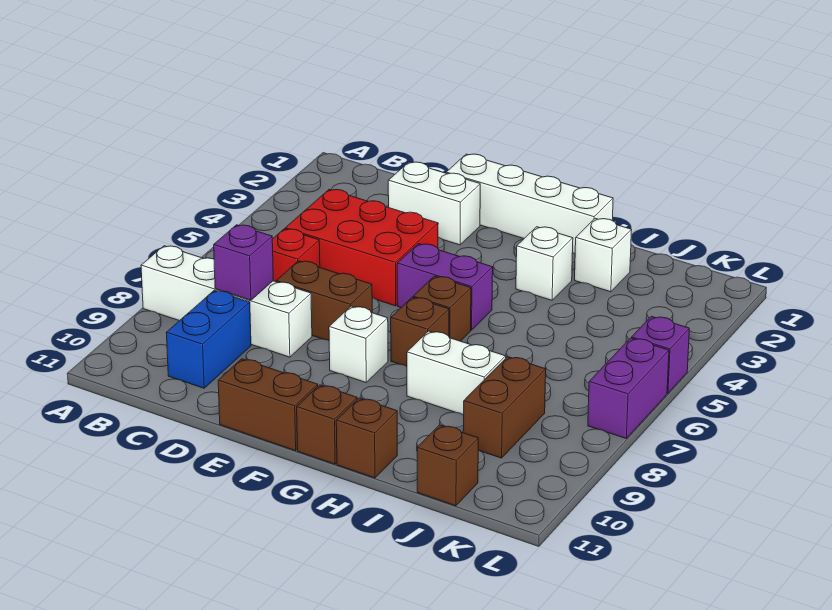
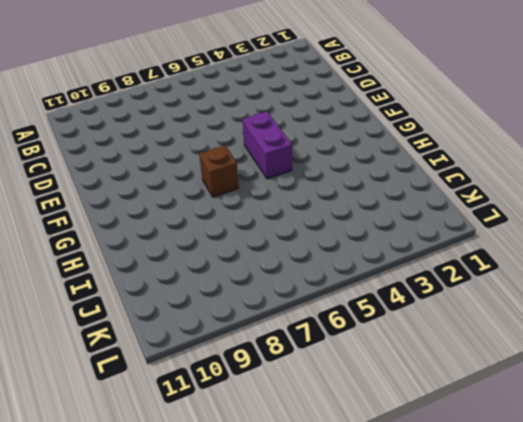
none -> white 1x4 brick [141,246,312,357]
none -> red 2x3 brick [285,189,438,306]
none -> red 1x1 brick [272,229,320,282]

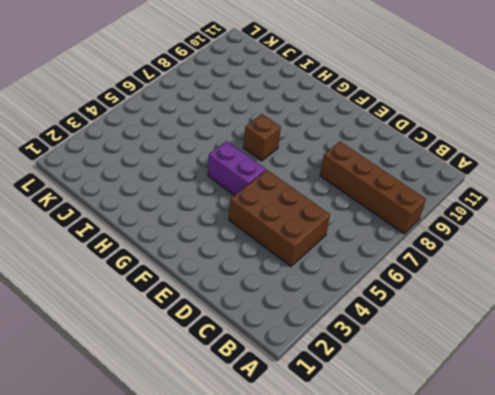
brown 1x4 brick [320,141,426,234] -> white 1x4 brick [141,246,312,357]
brown 2x3 brick [229,170,330,266] -> red 2x3 brick [285,189,438,306]
none -> red 1x1 brick [272,229,320,282]
none -> blue 1x2 brick [166,290,251,388]
none -> white 1x2 brick [388,162,480,245]

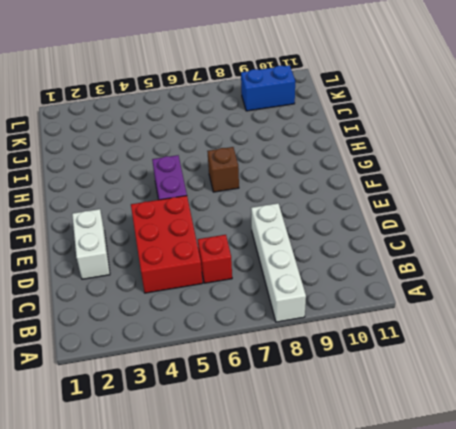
blue 1x2 brick [241,65,295,111] -> blue 1x2 brick moved to [166,290,251,388]
none -> brown 1x2 brick [276,261,372,340]
none -> white 1x4 brick [446,154,613,254]
none -> brown 1x2 brick [218,359,318,451]

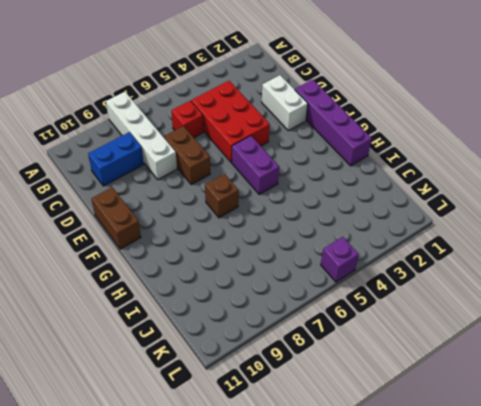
purple 1x4 brick [295,79,372,166] -> white 1x4 brick [446,154,613,254]
none -> white 1x1 brick [329,306,388,382]
none -> brown 1x1 brick [413,276,471,341]
none -> brown 1x1 brick [297,385,357,464]

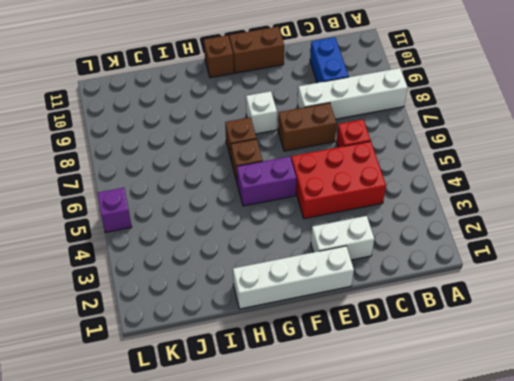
none -> white 1x1 brick [516,227,573,300]
none -> white 1x2 brick [407,331,506,415]
none -> brown 1x1 brick [336,398,397,478]

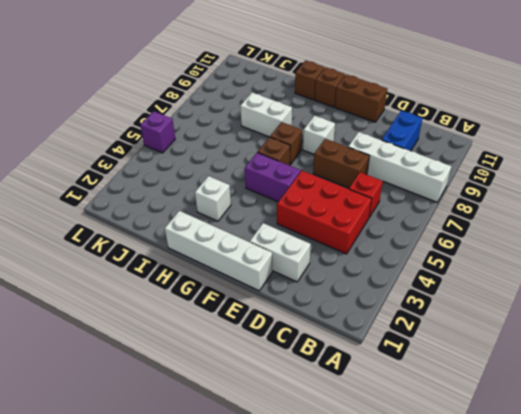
none -> white 1x1 brick [575,218,632,292]
none -> brown 1x2 brick [463,357,546,458]
none -> brown 1x1 brick [417,425,478,506]

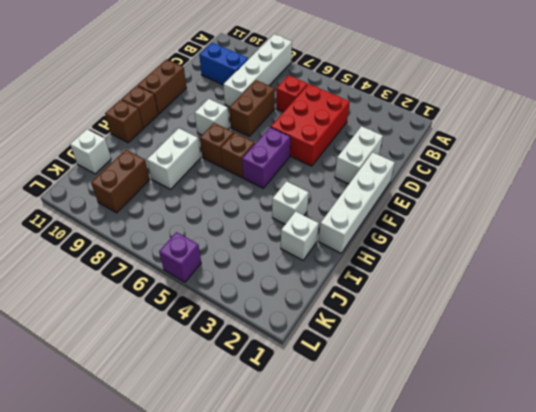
brown 1x2 brick [91,150,150,213] -> brown 1x2 brick turned to [463,357,546,458]
white 1x1 brick [70,129,111,174] -> brown 1x1 brick [417,425,478,506]
none -> purple 1x2 brick [588,338,669,438]
none -> purple 1x1 brick [214,225,273,300]

